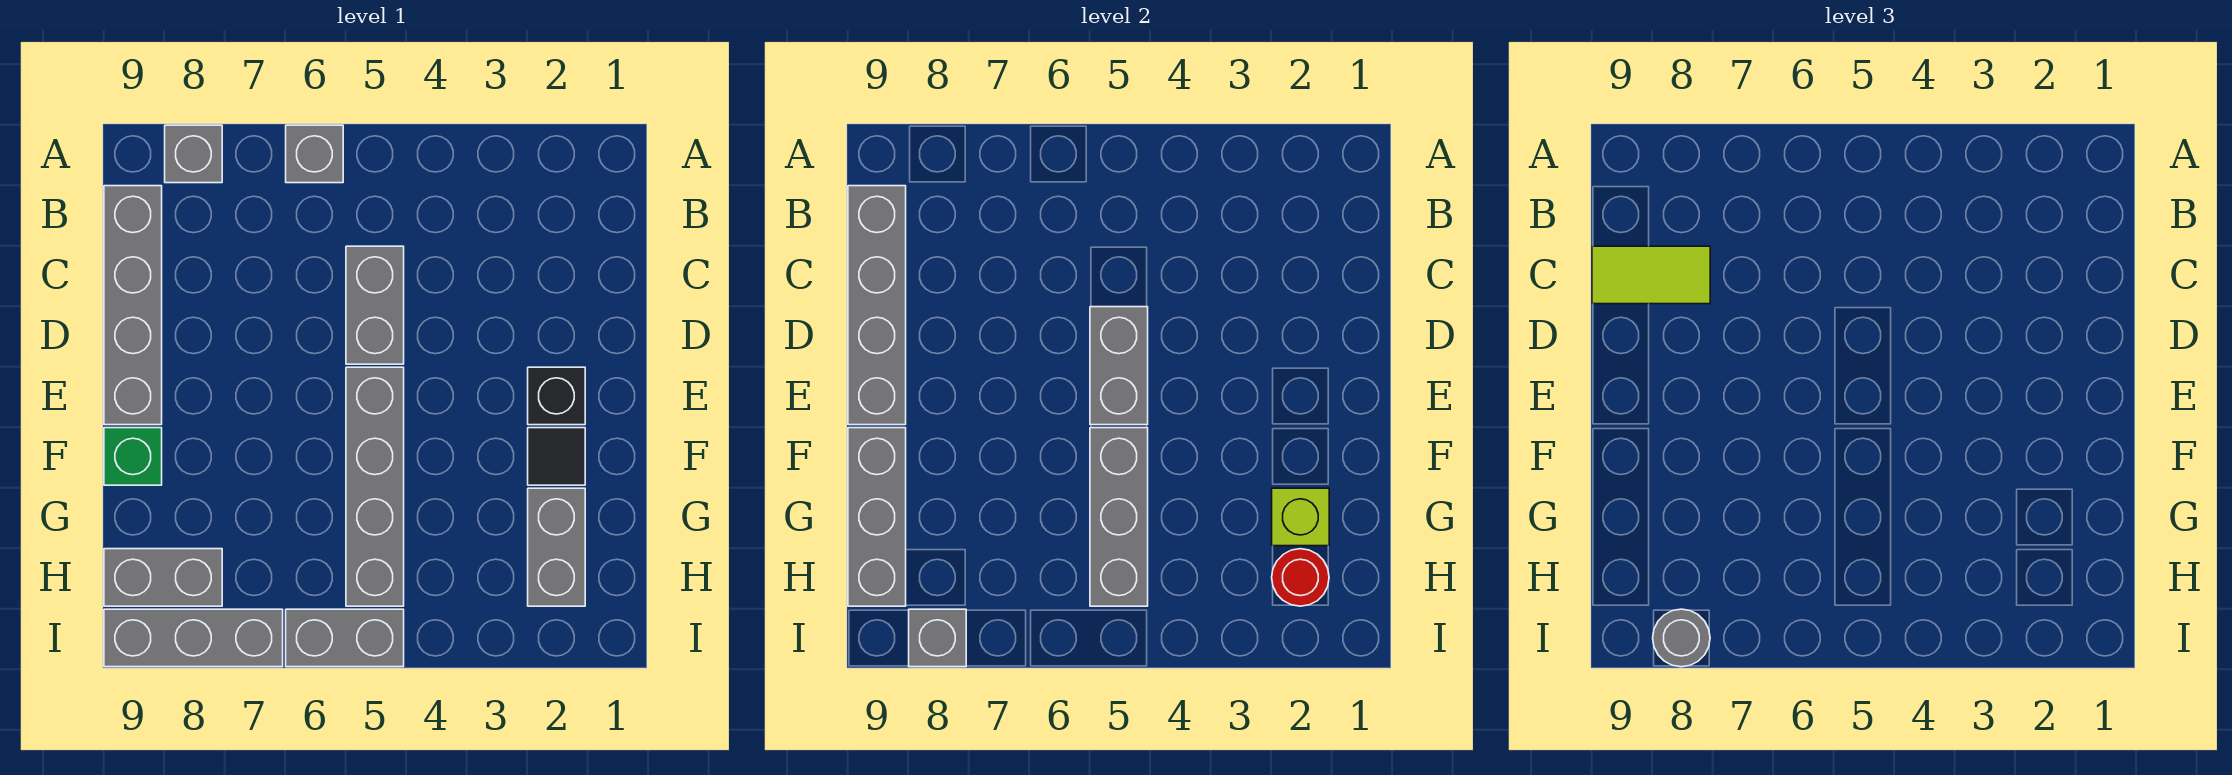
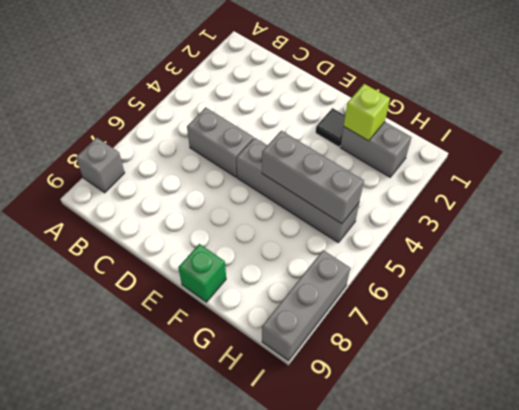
none -> grey 1x1 brick [286,125,343,183]
none -> grey 1x4 brick [104,186,162,425]
none -> black 1x1 brick [528,367,585,425]

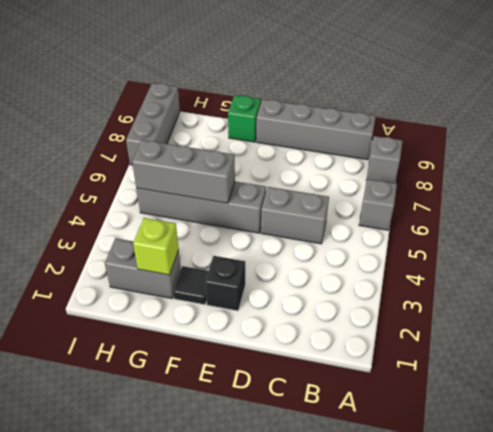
none -> grey 1x2 brick [104,549,222,606]
none -> grey 1x2 brick [286,609,404,667]
none -> grey 1x4 brick [848,186,906,425]

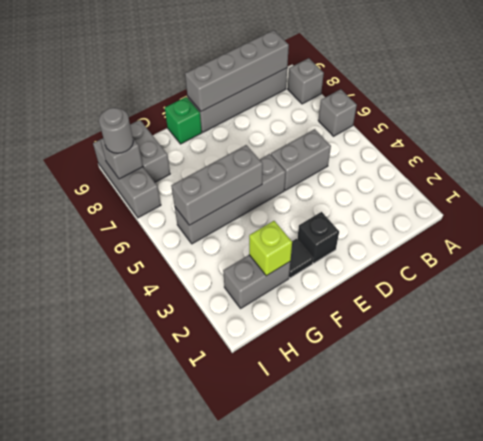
none -> grey 1x2 brick [286,609,404,667]
none -> grey 1x2 brick [1090,307,1148,425]
none -> grey 1x3 brick [848,428,906,606]

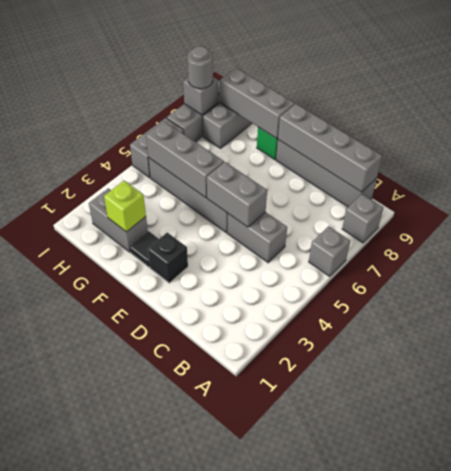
none -> red 1x1 round brick [1272,549,1329,606]
none -> lime 1x2 tile [1592,246,1710,304]

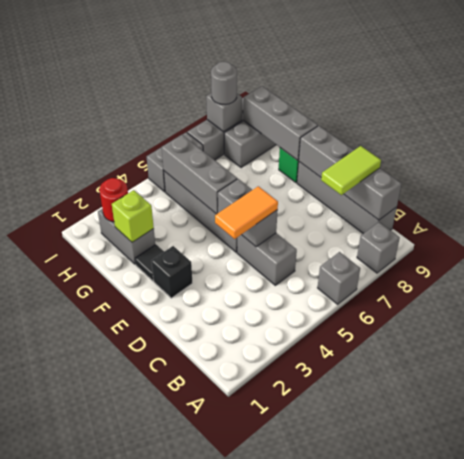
orange 1x2 tile [215,186,278,239] -> none

